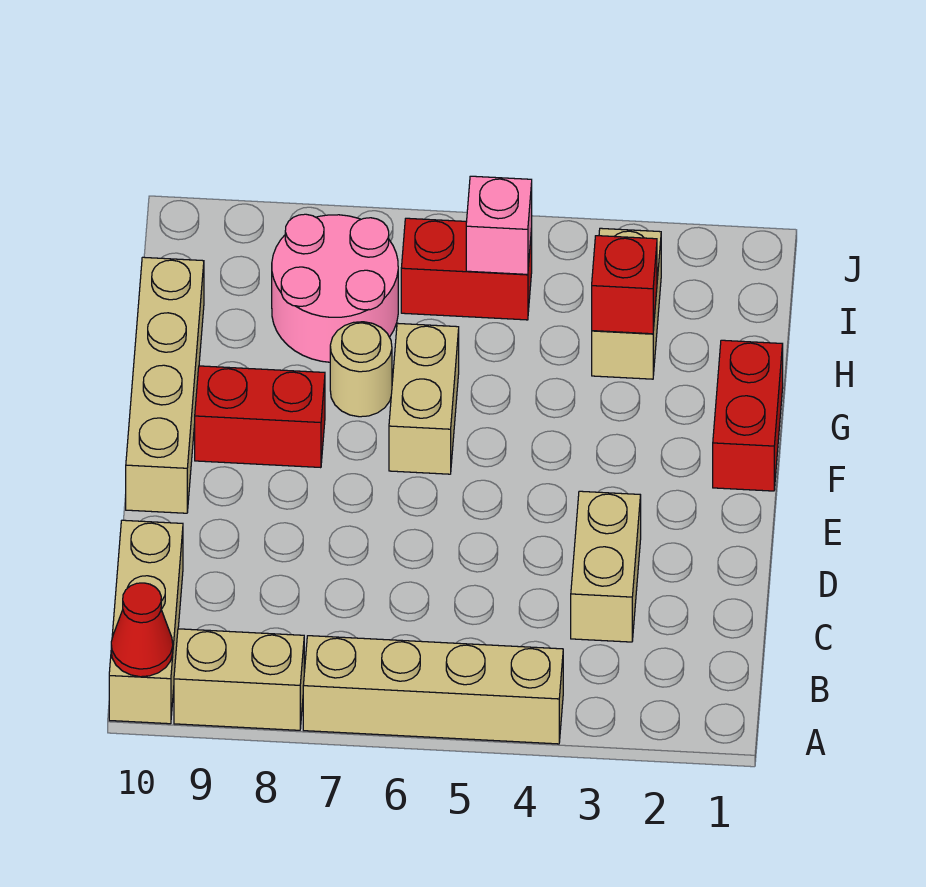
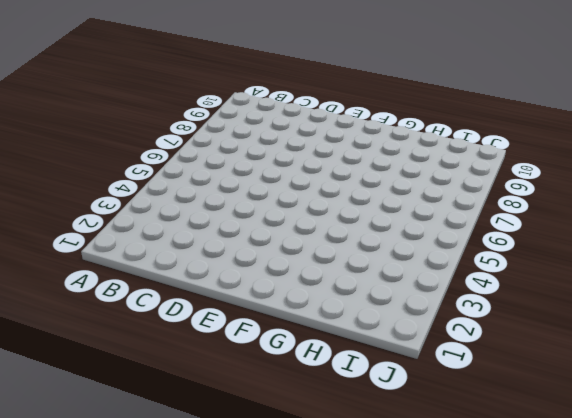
none -> tan 1x4 brick [303,636,563,744]
none -> tan 1x2 brick [174,629,304,730]
none -> tan 1x3 brick [109,520,183,724]

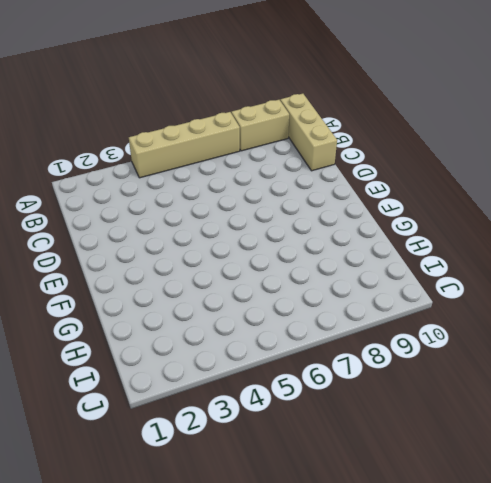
none -> tan 1x2 brick [571,491,641,642]
none -> tan 1x4 brick [126,257,204,513]
none -> red 1x2 brick [713,340,783,491]

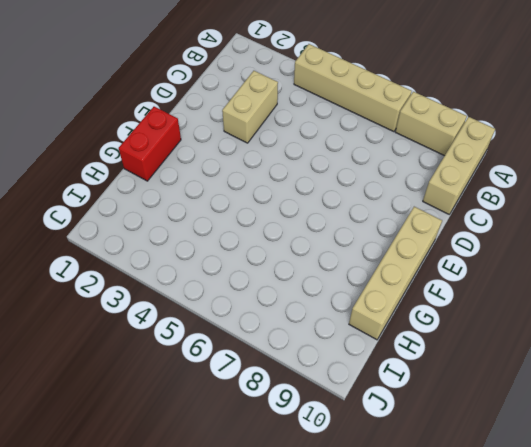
none -> tan 1x2 brick [389,323,459,474]
none -> red 1x2 brick [195,366,325,468]
none -> tan 1x1 round brick [330,322,392,417]

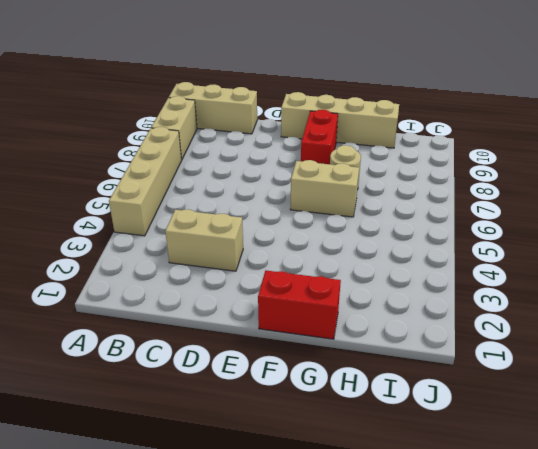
none -> tan 1x2 brick [592,228,661,379]
none -> pink 2x2 round brick [272,214,398,362]
none -> red 1x2 brick [401,218,532,320]

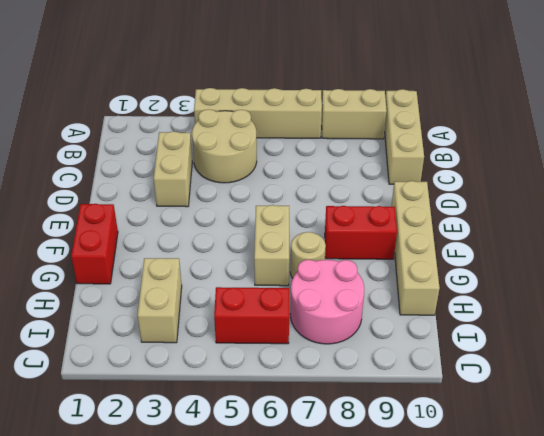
tan 2x2 round brick [192,109,257,183] -> none
none -> red 1x1 cone [111,583,173,677]
none -> red 1x1 brick [592,236,657,334]
none -> pink 1x1 brick [466,176,532,274]

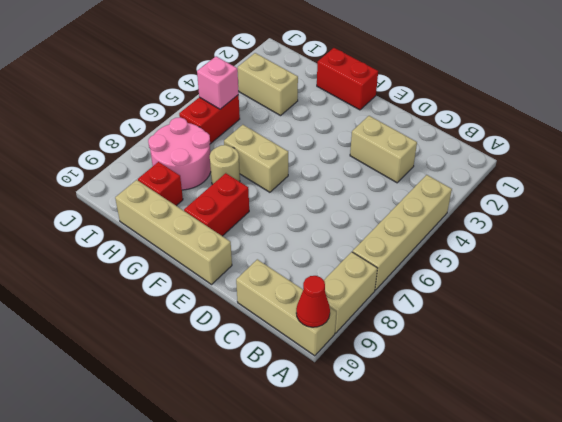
red 1x1 brick [138,162,183,206] -> red 1x1 brick moved to [592,236,657,334]

